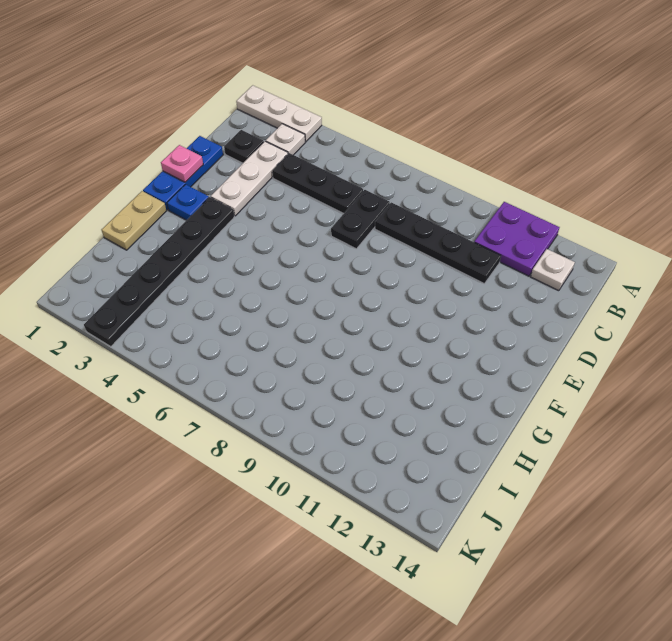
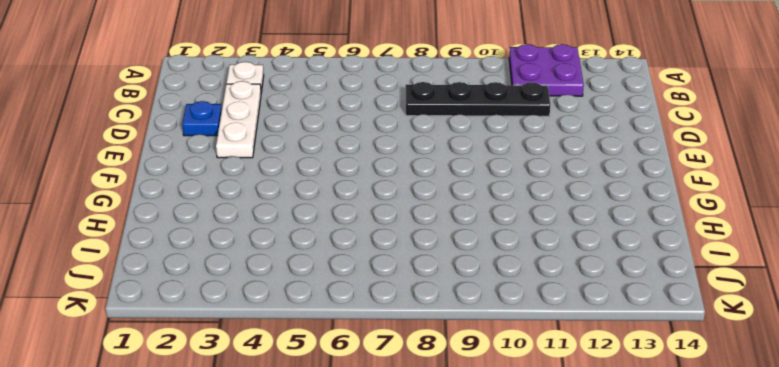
blue 1x1 plate [182,101,222,136] -> blue 1x1 plate moved to [167,184,209,220]
none -> white 1x3 plate [236,85,322,142]
none -> white 1x1 plate [531,249,575,291]
none -> black 1x1 plate [224,130,264,163]

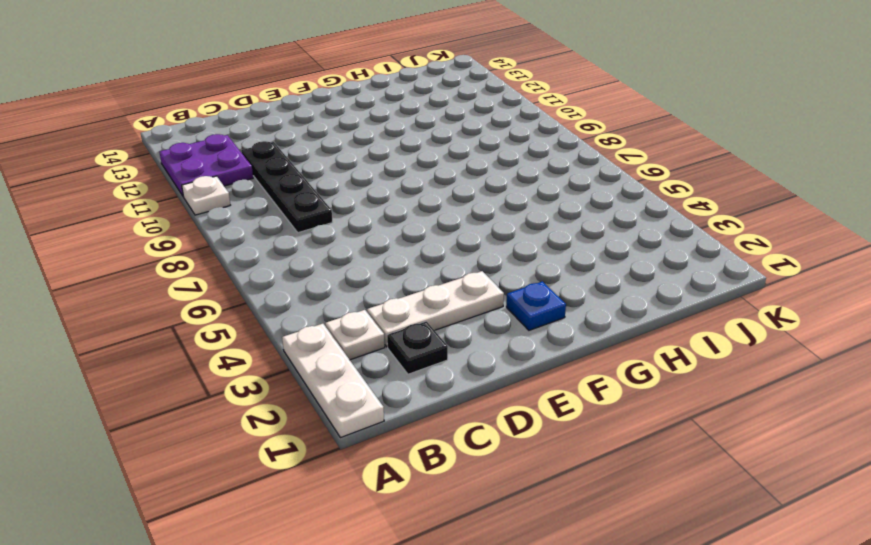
white 1x1 plate [182,176,230,215] -> white 1x1 plate moved to [531,249,575,291]
none -> black 1x3 plate [272,153,363,214]
none -> black 1x2 plate [331,190,390,249]
none -> blue 1x3 plate [143,136,223,210]

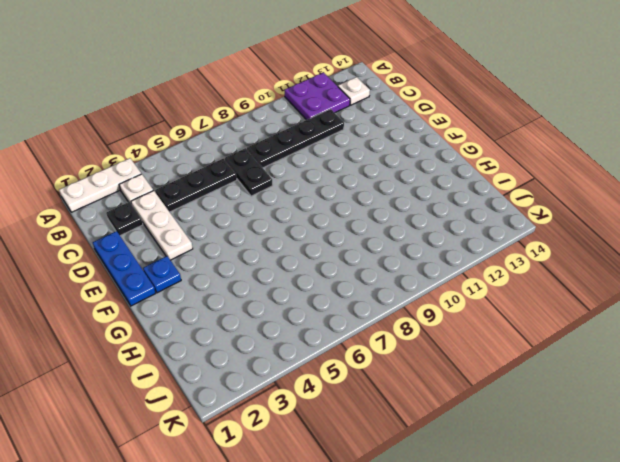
none -> black 1x6 plate [84,197,234,347]
none -> tan 1x2 plate [101,191,166,250]
none -> pink 1x1 plate [161,145,203,182]

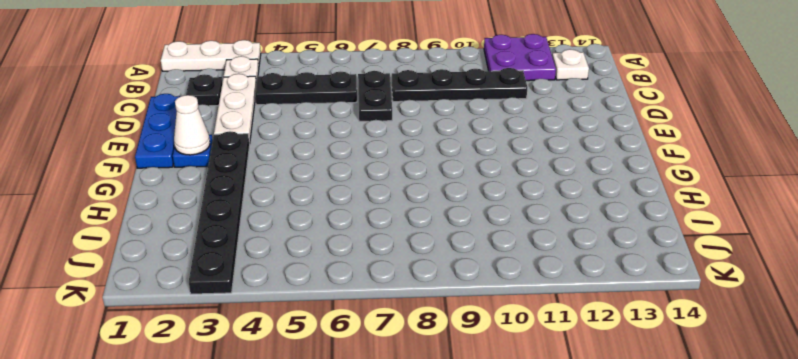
white 1x1 cone [174,95,210,155] -> none
none -> tan 1x2 plate [101,191,166,250]
none -> pink 1x1 plate [161,145,203,182]

